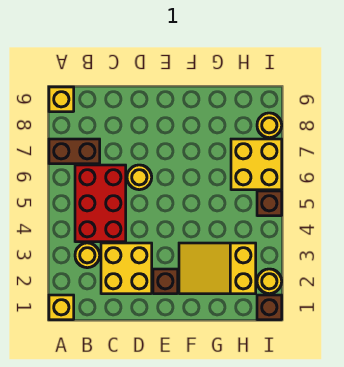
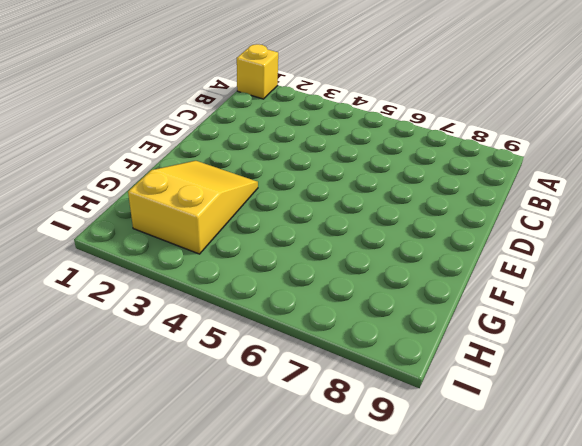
none -> brown 1x2 brick [49,139,100,164]
none -> yellow 1x1 brick [49,87,74,112]
none -> yellow 1x1 round brick [75,243,100,268]

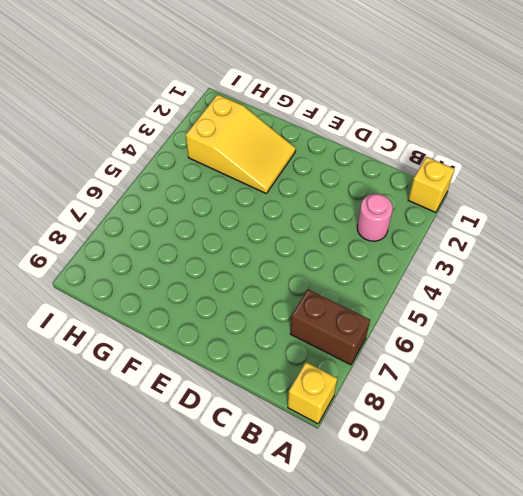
pink 1x1 round brick [357,194,393,241] -> yellow 1x1 round brick [75,243,100,268]
none -> red 2x3 brick [75,165,126,242]
none -> yellow 2x2 brick [101,243,152,294]
none -> yellow 1x1 round brick [127,165,152,190]

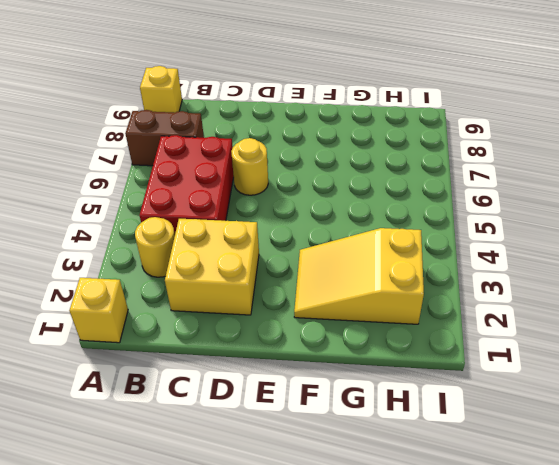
none -> brown 1x1 brick [153,269,178,294]
none -> yellow 2x2 brick [231,139,282,190]
none -> brown 1x1 brick [257,295,282,320]

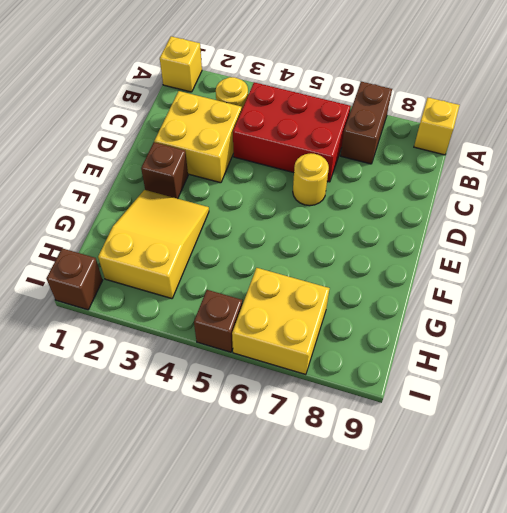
none -> yellow 1x1 round brick [257,269,282,294]
none -> yellow 1x1 round brick [257,113,282,138]

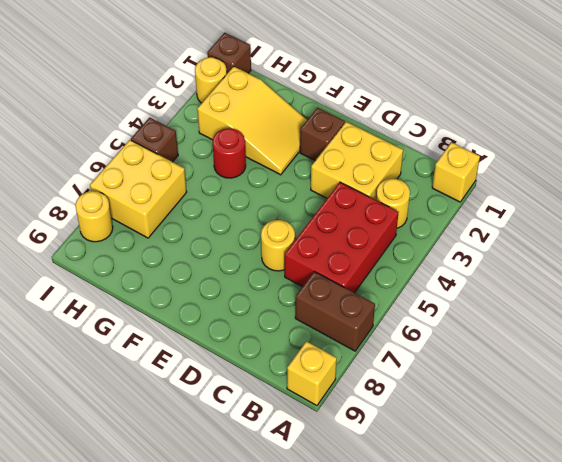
red 1x1 round brick [213,128,246,178] -> none

